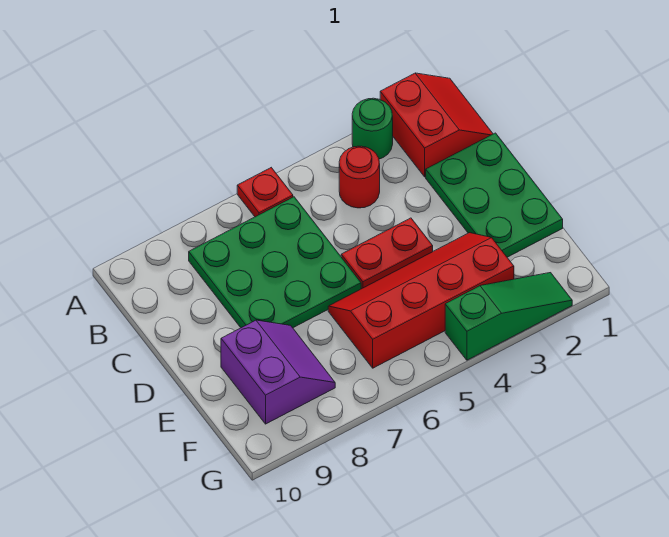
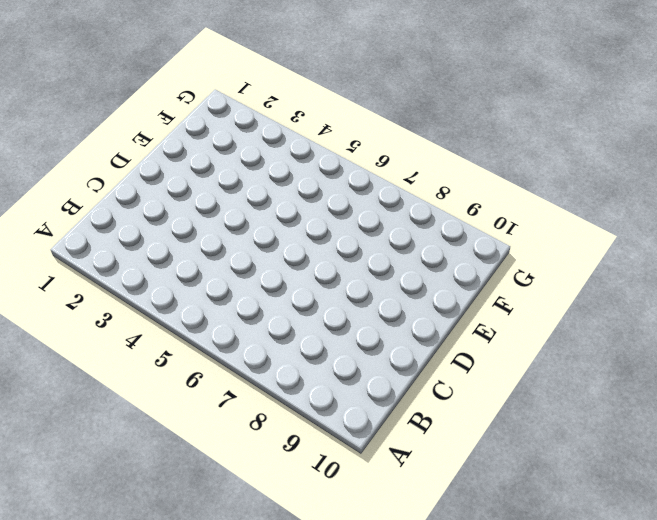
none -> red 2x2 slope [380,73,493,177]
none -> green 1x1 round brick [352,98,393,159]

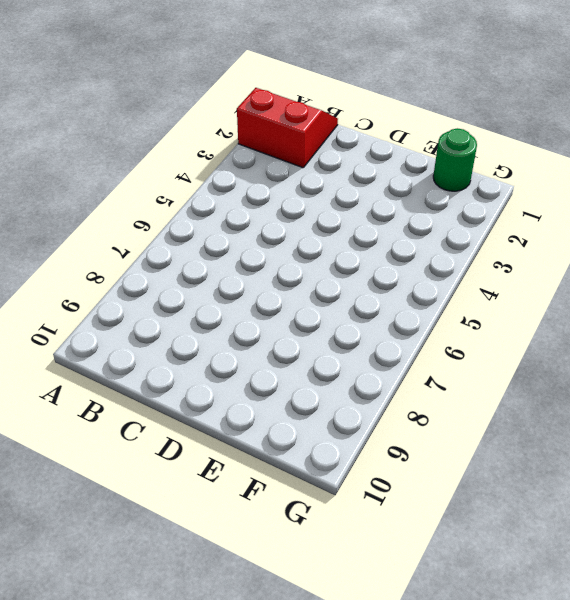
green 1x1 round brick [433,128,477,191] -> green 1x1 round brick moved to [352,98,393,159]
none -> red 1x1 plate [237,168,293,217]
none -> red 1x1 round brick [339,146,380,208]

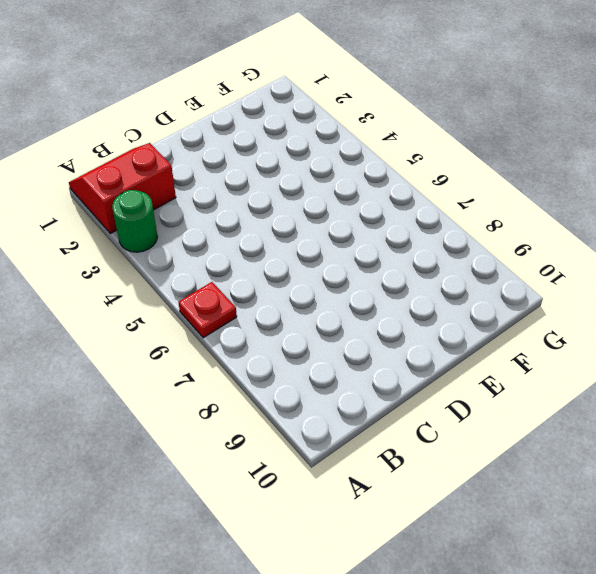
none -> red 1x1 round brick [339,146,380,208]
none -> green 3x3 plate [189,197,361,328]

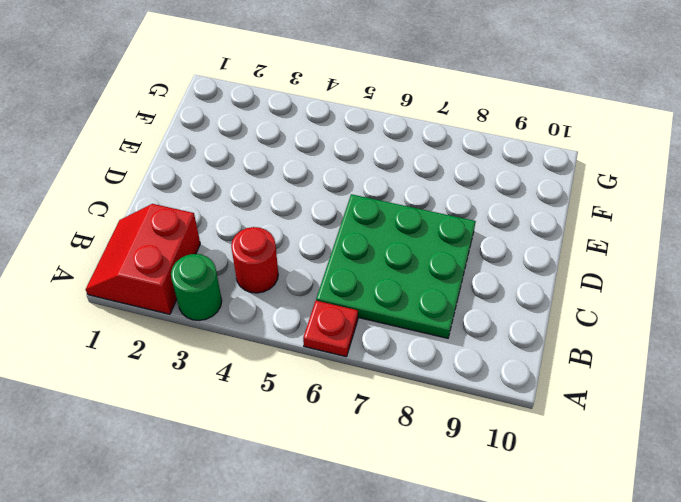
none -> green 2x3 plate [426,133,563,257]
none -> red 1x2 plate [341,218,433,289]

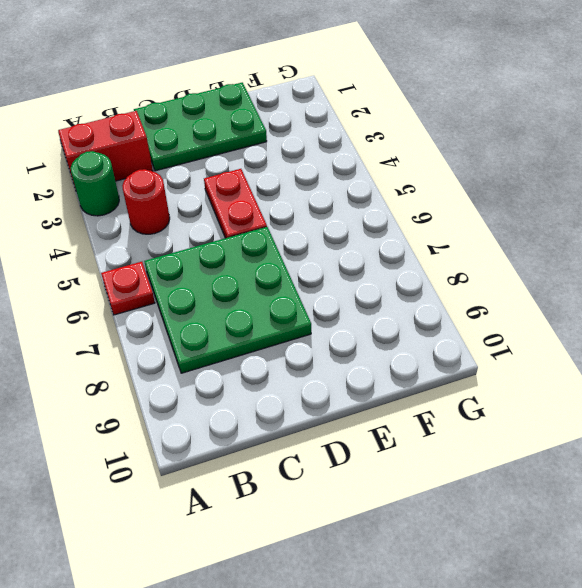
none -> red 2x4 slope [328,233,514,368]
none -> purple 2x2 slope [221,320,335,424]

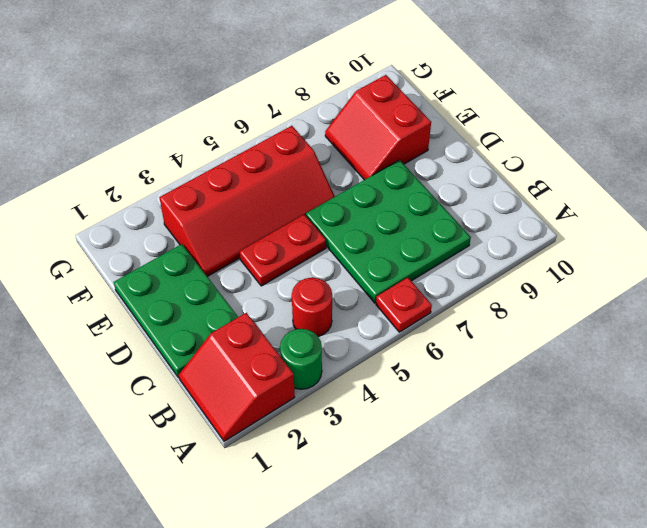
red 2x2 slope [325,75,431,180] -> purple 2x2 slope [221,320,335,424]
none -> green 1x3 slope [445,273,572,360]

